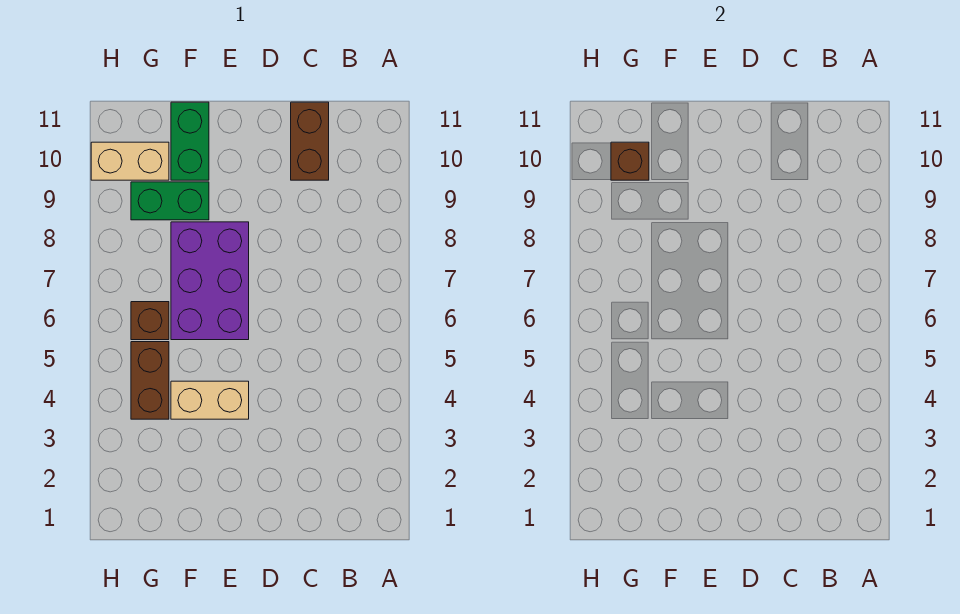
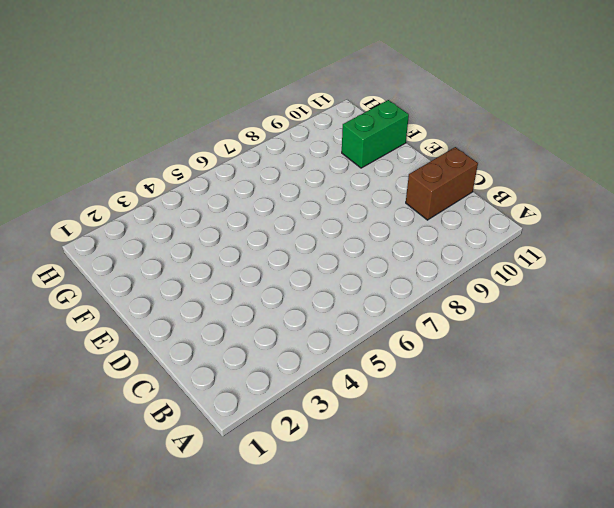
none -> tan 1x2 brick [171,381,249,419]
none -> purple 2x3 brick [171,222,249,340]

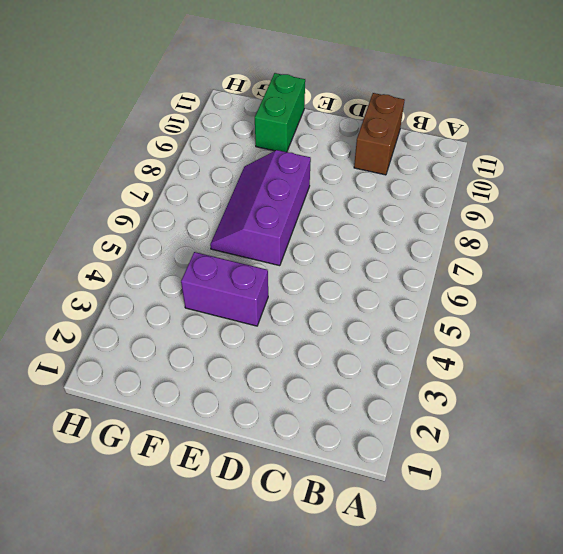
purple 1x2 brick [181,252,268,326] -> tan 1x2 brick [171,381,249,419]
purple 2x3 slope [210,150,311,266] -> purple 2x3 brick [171,222,249,340]
none -> green 1x2 brick [131,182,209,220]
none -> brown 1x2 brick [131,342,169,419]

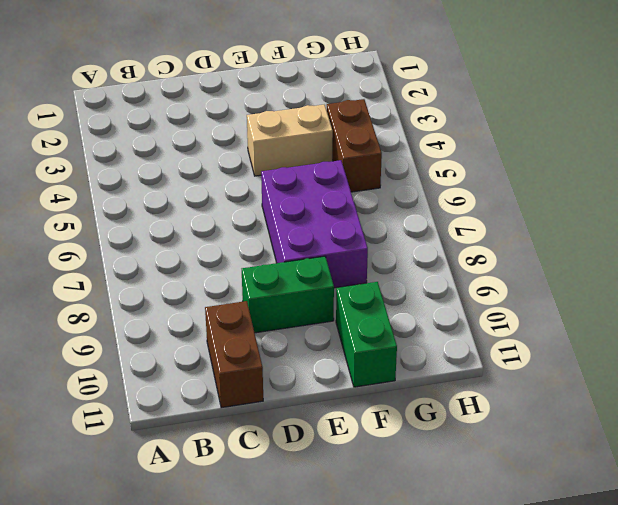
green 1x2 brick [242,256,334,333] -> green 1x2 brick moved to [131,182,209,220]
none -> brown 1x1 brick [131,302,169,340]
none -> tan 1x2 brick [91,142,169,180]

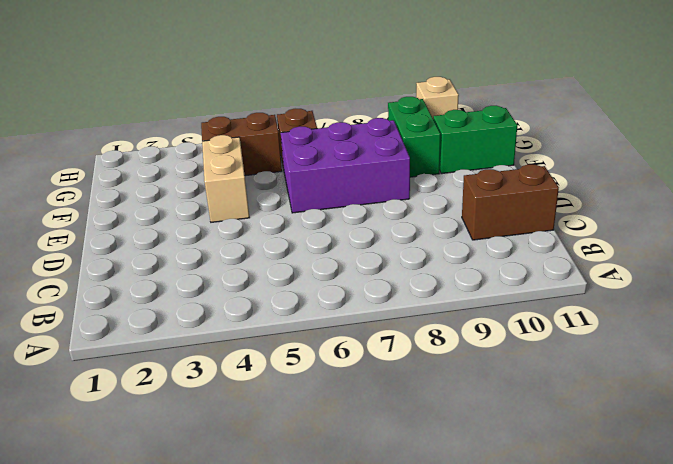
tan 1x1 brick [416,77,459,118] -> tan 1x2 brick [91,142,169,180]
none -> brown 1x1 brick [611,142,649,180]

